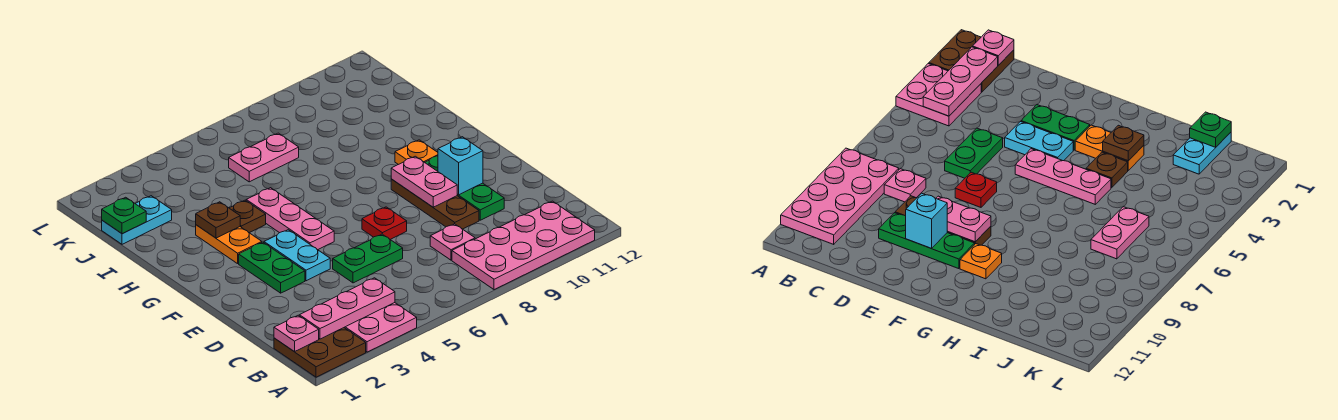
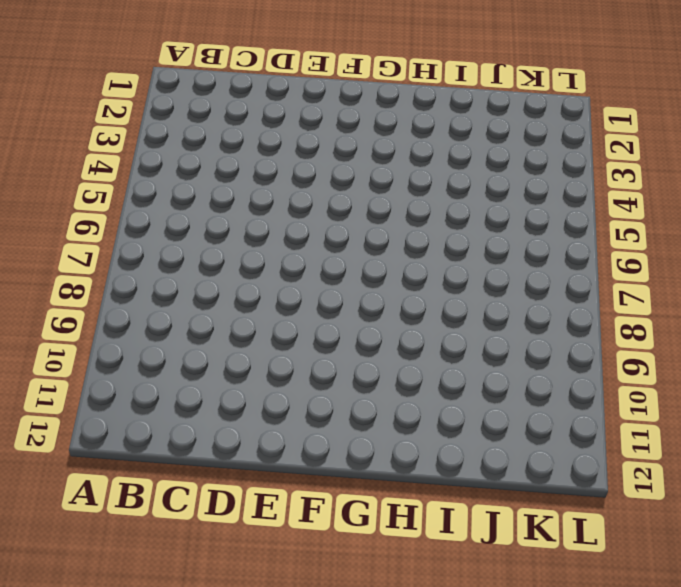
none -> brown 2x2 plate [274,328,366,377]
none -> pink 2x2 plate [344,303,417,352]
none -> pink 2x4 plate [452,201,595,290]

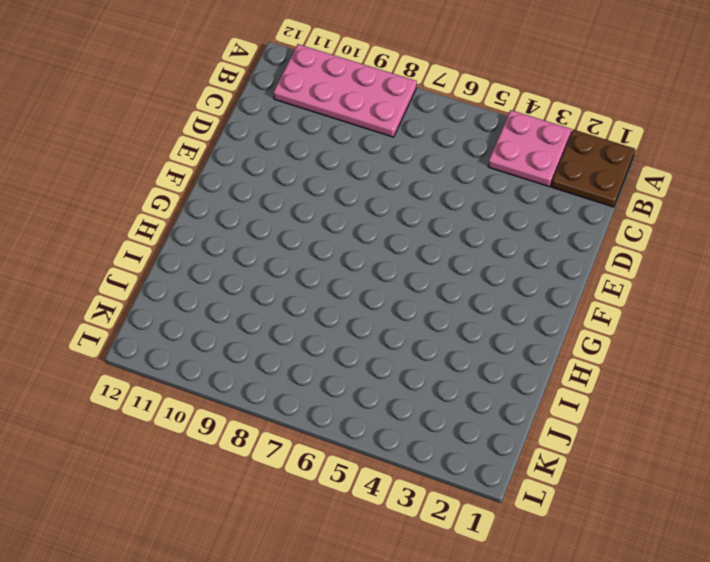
none -> pink 1x1 plate [430,224,475,260]
none -> green 1x2 plate [333,234,403,283]
none -> brown 1x3 plate [391,179,479,229]

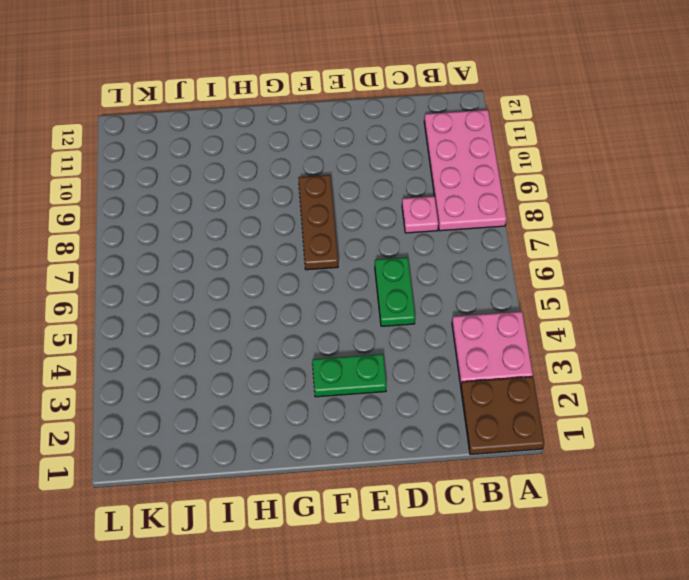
brown 1x3 plate [298,175,338,270] -> brown 1x3 plate turned to [391,179,479,229]
none -> green 1x3 plate [425,156,504,220]
none -> cyan 1x2 plate [264,230,330,281]
none -> red 1x1 plate [362,207,407,240]

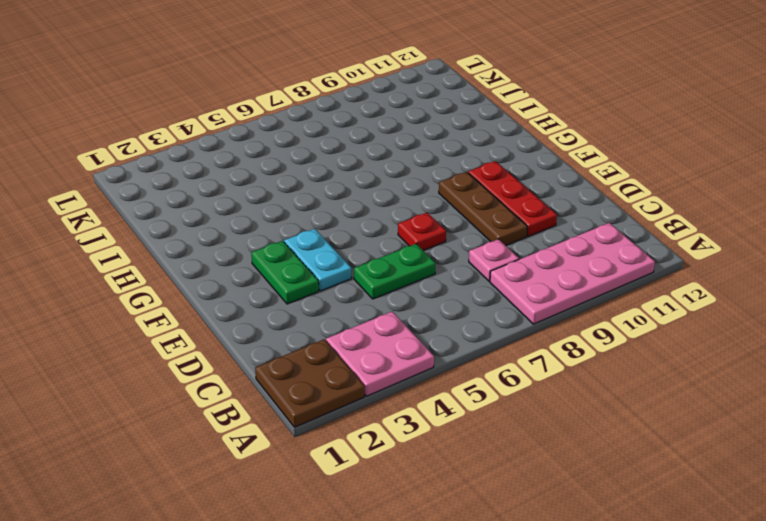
red 1x3 plate [468,161,557,236] -> green 1x3 plate [425,156,504,220]
none -> pink 1x3 plate [246,188,334,250]
none -> orange 1x2 plate [196,225,262,264]
none -> orange 1x1 plate [395,140,438,165]

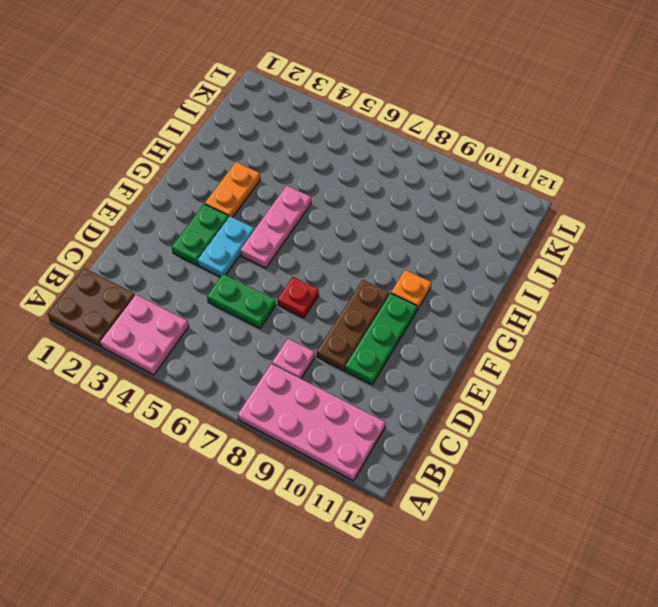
none -> brown 1x1 plate [230,200,266,233]
none -> cyan 1x2 plate [102,196,172,244]
none -> pink 1x2 plate [229,133,299,182]

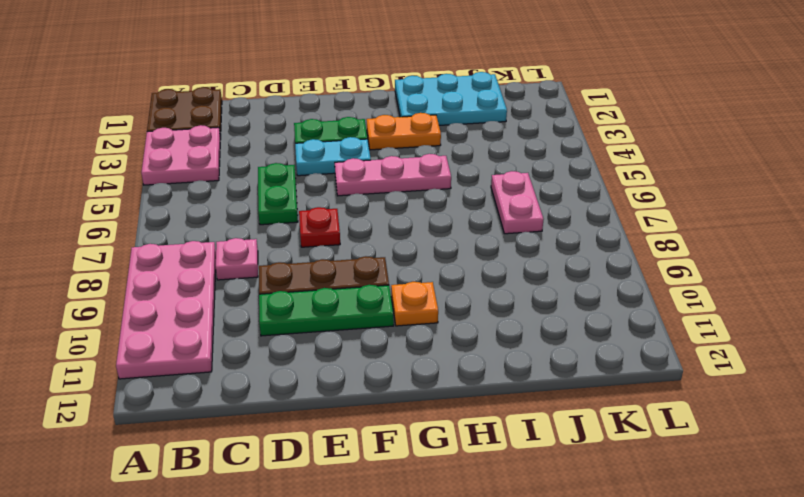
cyan 2x3 plate [395,72,507,125] -> cyan 1x2 plate [102,196,172,244]
none -> brown 1x1 plate [230,200,266,233]
none -> pink 1x1 plate [274,315,319,352]
none -> pink 1x3 plate [299,278,395,339]

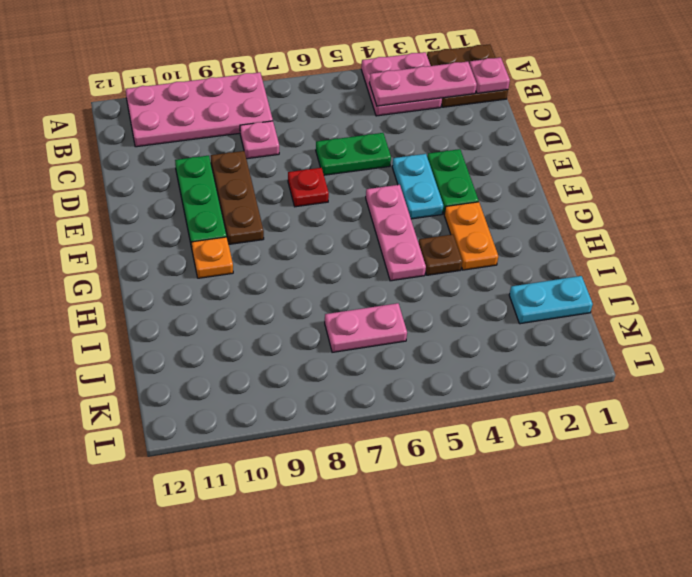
none -> pink 1x2 plate [391,156,457,207]
none -> cyan 1x1 brick [438,137,483,195]
none -> brown 1x1 plate [196,202,240,238]

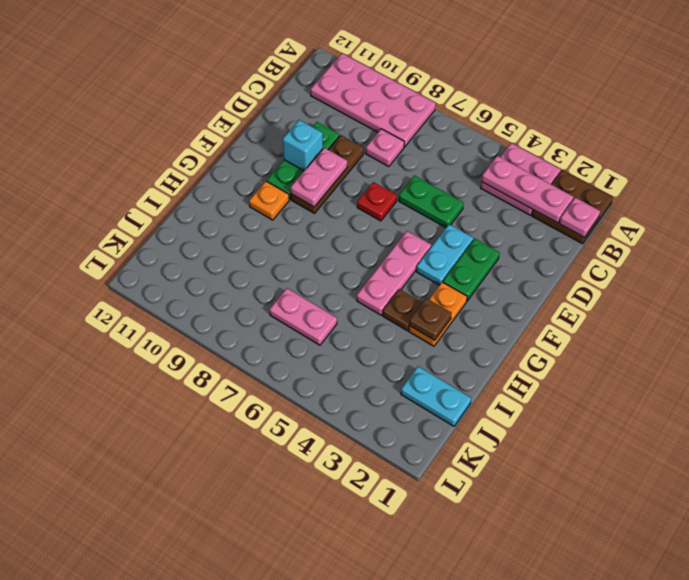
none -> green 1x1 plate [102,197,146,234]

